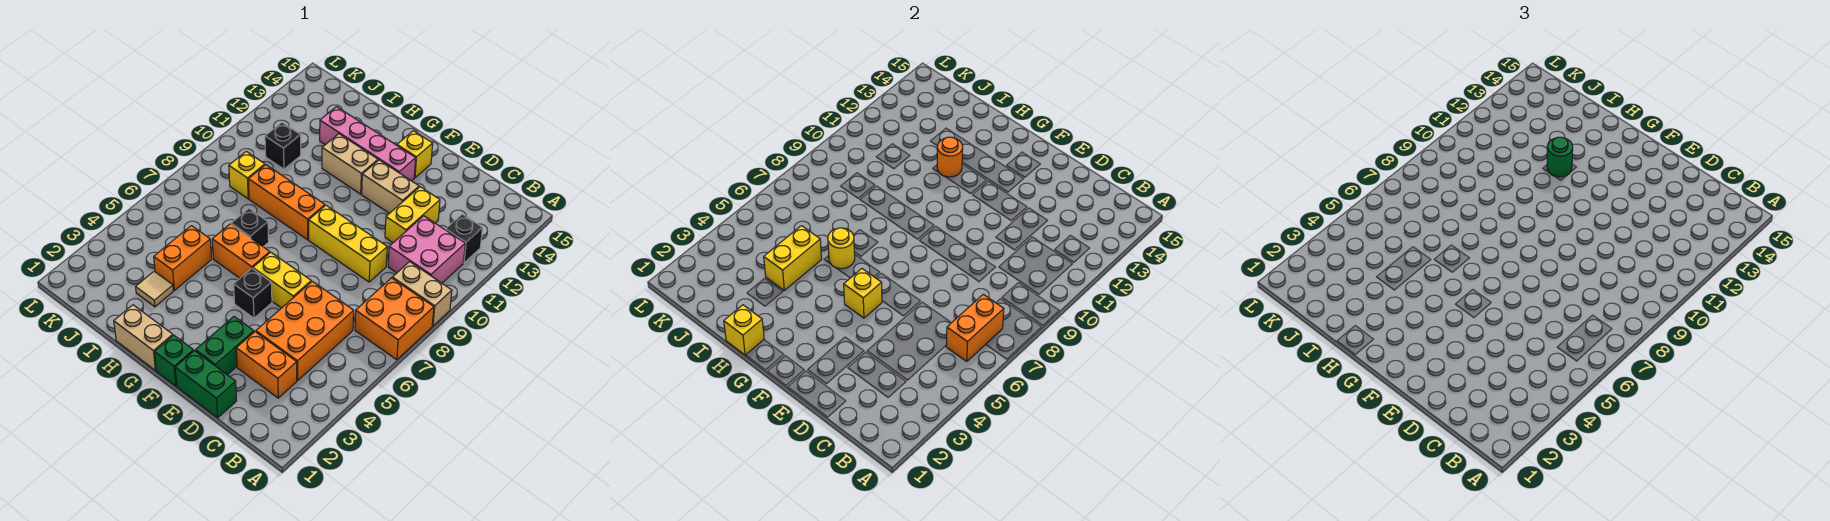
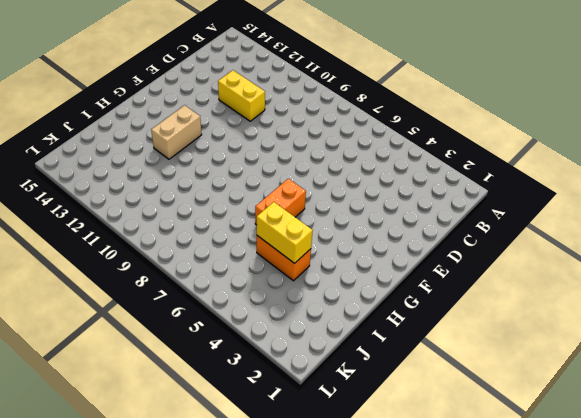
none -> orange 2x2 brick [355,278,434,360]
none -> tan 1x2 brick [392,262,452,326]
none -> pink 2x2 brick [388,216,465,283]
none -> black 1x1 brick [446,214,483,263]

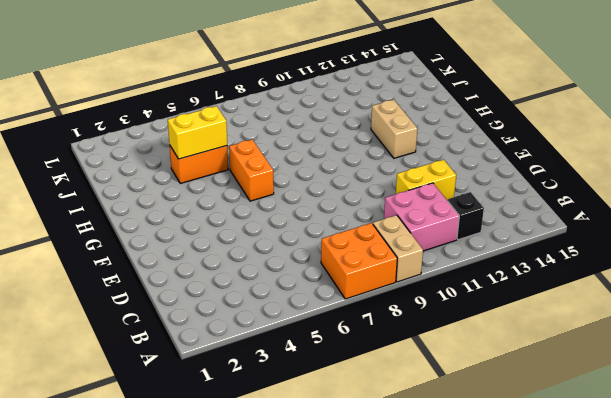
none -> orange 1x2 brick [236,332,297,398]
none -> orange 2x3 brick [256,281,354,381]
none -> green 1x2 brick [175,351,237,418]
none -> yellow 1x3 brick [309,205,387,282]

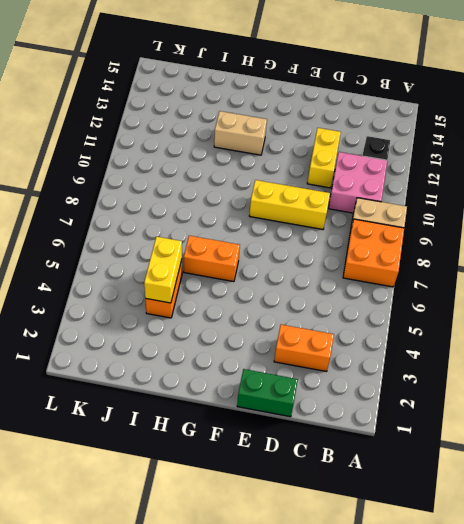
none -> orange 2x3 brick [256,281,354,381]
none -> green 1x2 brick [195,317,254,375]
none -> yellow 1x2 brick [253,252,311,308]
none -> tan 1x2 brick [362,160,419,213]

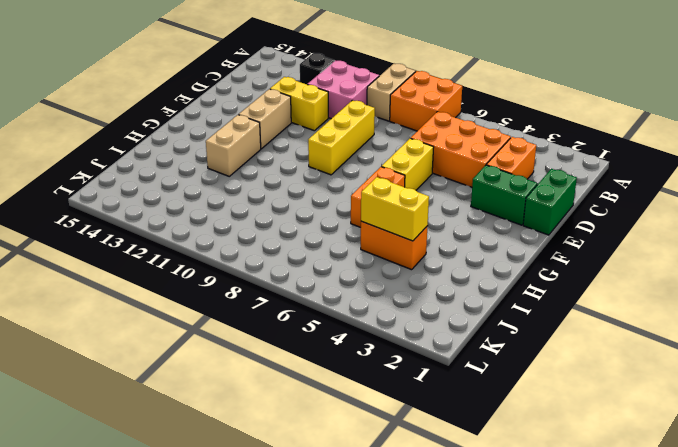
none -> green 1x1 brick [155,335,193,386]
none -> black 1x1 brick [234,269,272,318]
none -> pink 1x4 brick [320,107,416,181]
none -> yellow 1x1 brick [397,131,433,178]

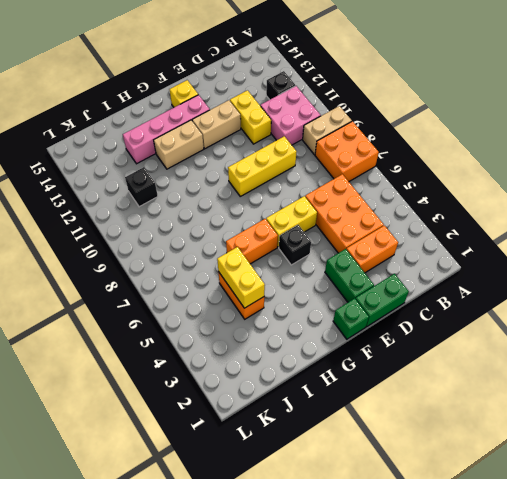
none -> tan 1x2 brick [114,305,173,371]
none -> orange 1x3 brick [248,165,325,240]
none -> black 1x1 brick [231,209,269,247]
none -> tan 1x1 tile [136,271,173,307]

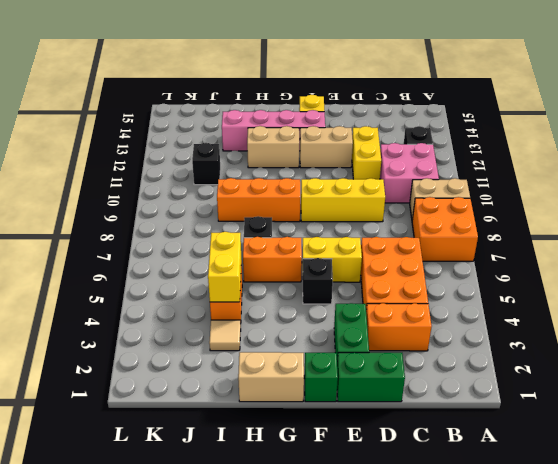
none -> yellow 1x1 brick [229,151,265,199]
none -> orange 1x2 brick [946,294,1004,361]
none -> yellow 1x1 brick [844,269,882,318]
none -> yellow 1x1 brick [724,305,764,355]

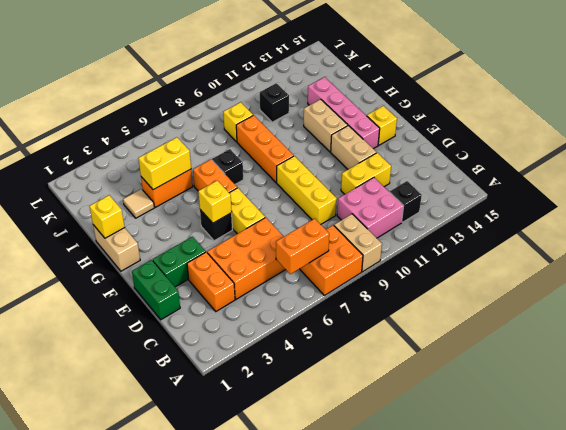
none -> green 1x1 brick [155,335,193,386]
none -> yellow 1x1 round brick [828,228,855,269]
none -> orange 1x1 round brick [937,137,963,177]
none -> green 1x1 round brick [1547,137,1573,177]

